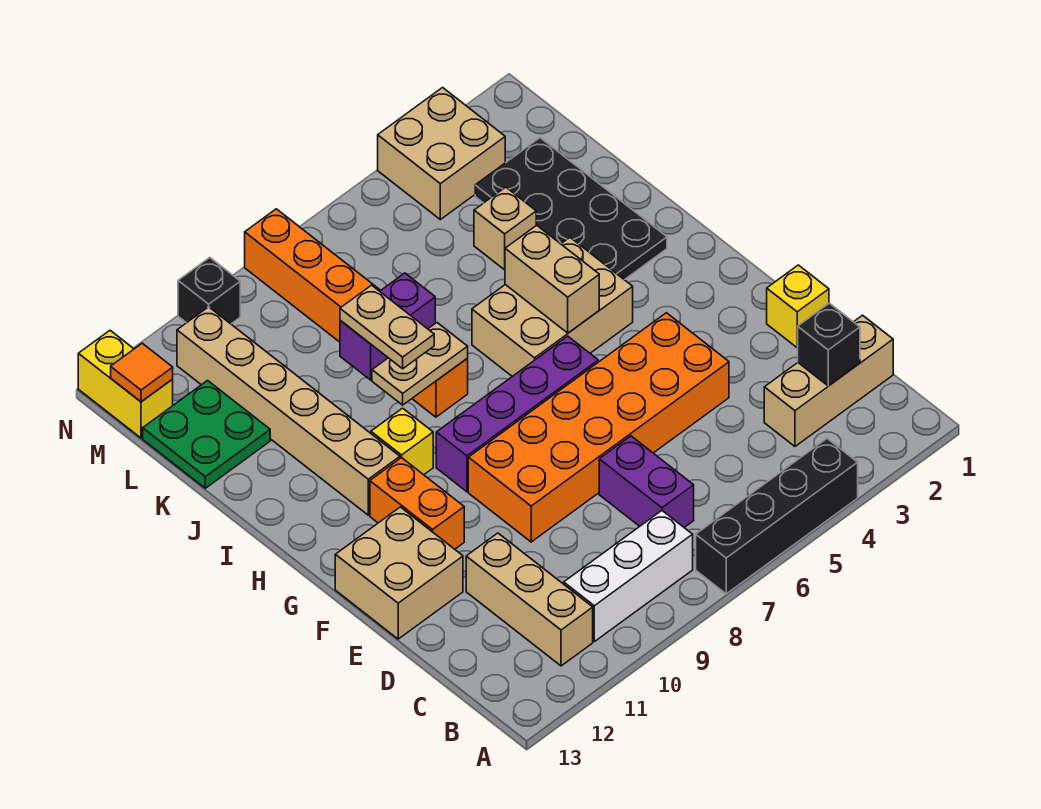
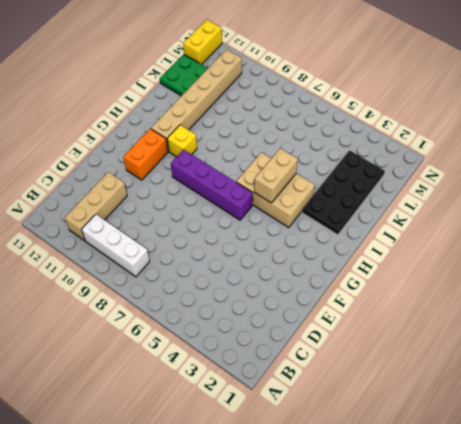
none -> black 1x4 brick [696,439,858,594]
none -> tan 1x3 brick [764,315,893,446]
none -> purple 1x2 brick [599,436,694,527]

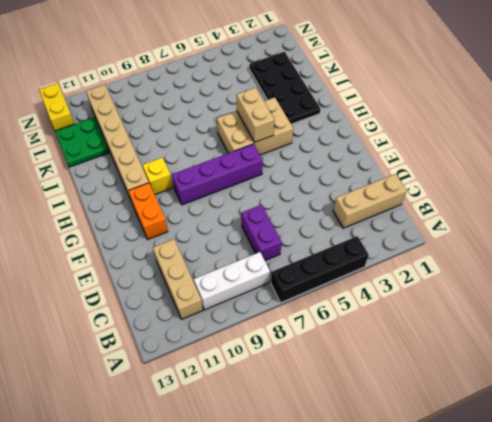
none -> yellow 1x1 brick [767,265,829,347]
none -> orange 2x6 brick [468,313,729,542]
none -> tan 2x2 brick [335,507,463,639]

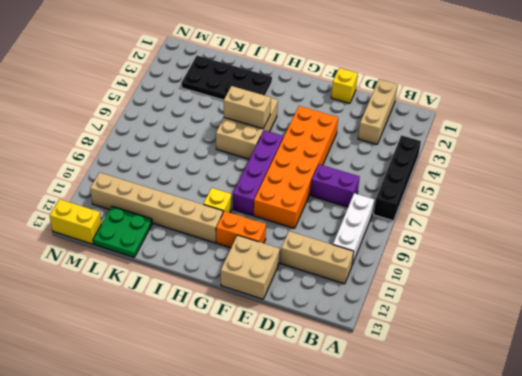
none -> orange 1x6 brick [245,209,468,417]
none -> tan 1x1 brick [474,187,536,270]
none -> tan 2x2 brick [378,88,505,219]

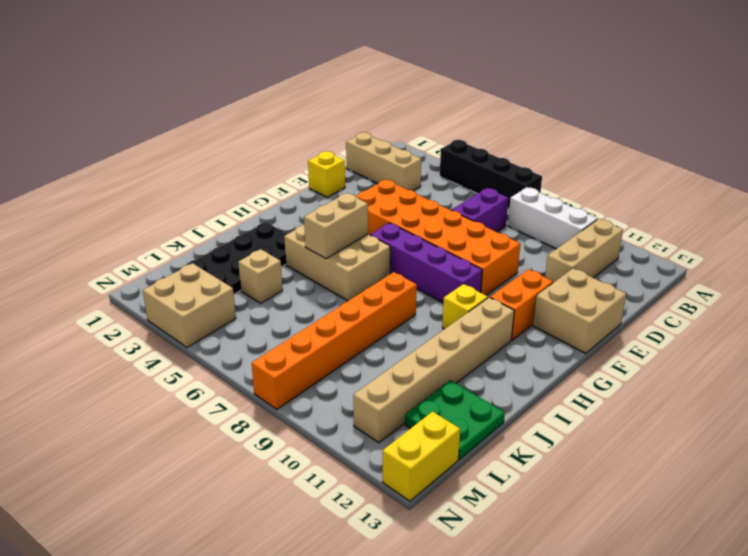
none -> black 1x1 brick [178,258,240,324]
none -> black 1x1 brick [797,303,860,386]
none -> tan 1x2 plate [372,323,468,405]

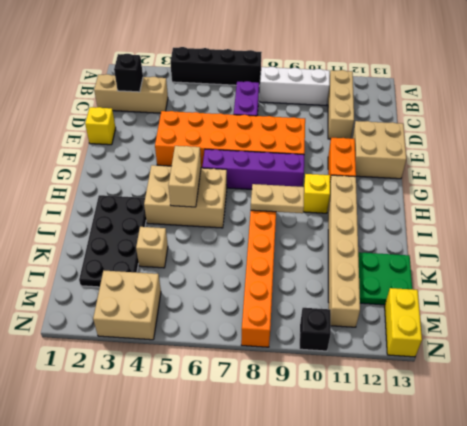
none -> purple 1x2 brick [340,273,435,380]
none -> orange 1x1 tile [111,343,173,402]
none -> tan 1x2 plate [340,285,434,369]

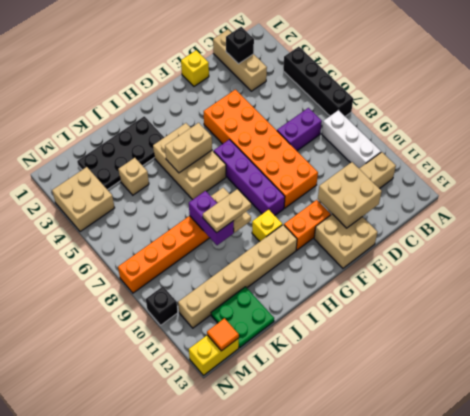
tan 2x2 brick [318,162,382,228] -> none

